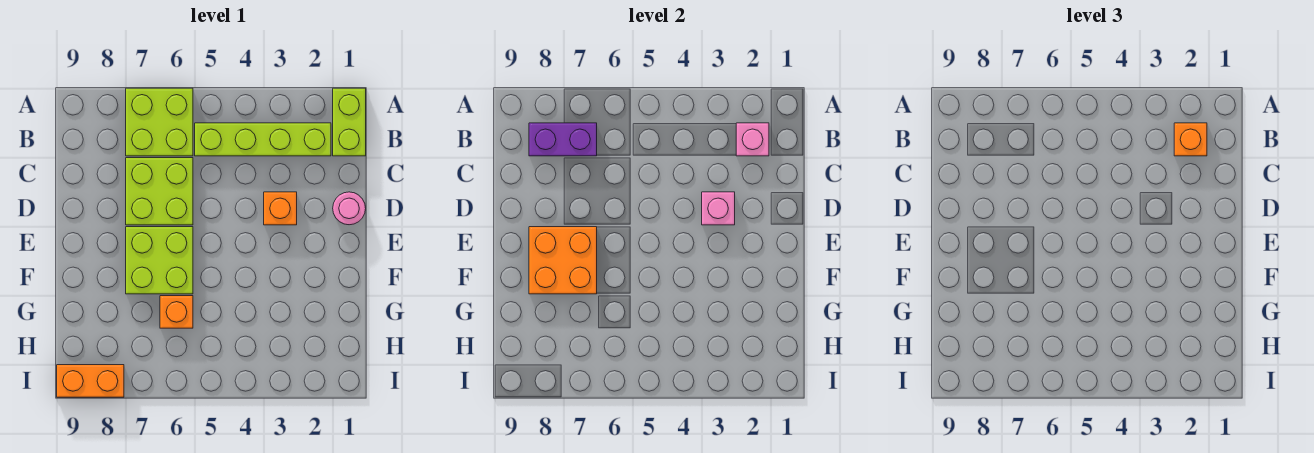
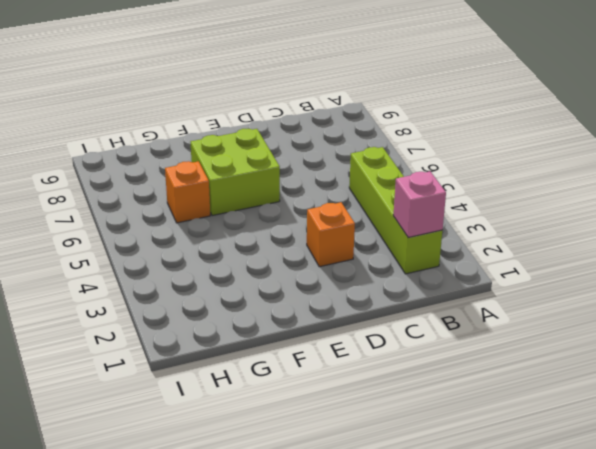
none -> lime 1x2 brick [333,88,366,156]
none -> lime 2x2 brick [126,88,193,156]
none -> lime 2x2 brick [126,158,193,225]

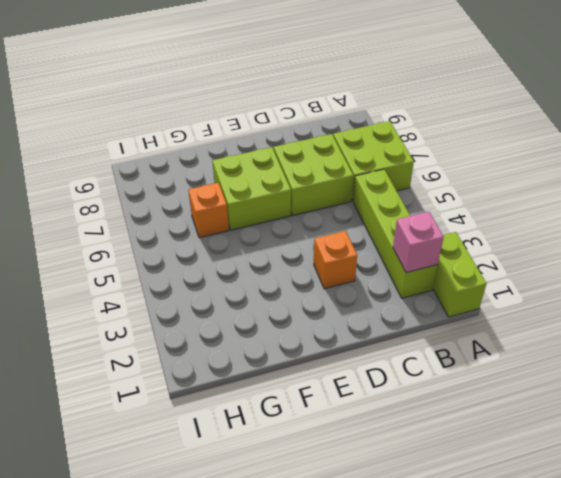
lime 1x2 brick [433,232,487,317] -> lime 1x2 brick turned to [333,88,366,156]
none -> pink 1x1 round brick [333,192,366,225]
none -> orange 1x2 brick [57,365,124,397]
none -> purple 1x2 brick [529,123,597,156]

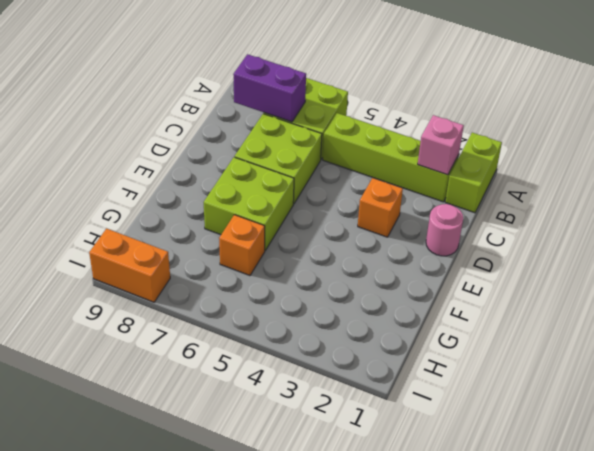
none -> pink 1x1 brick [702,192,735,225]
none -> orange 2x2 brick [529,227,597,294]
none -> orange 1x1 brick [1174,123,1207,156]

